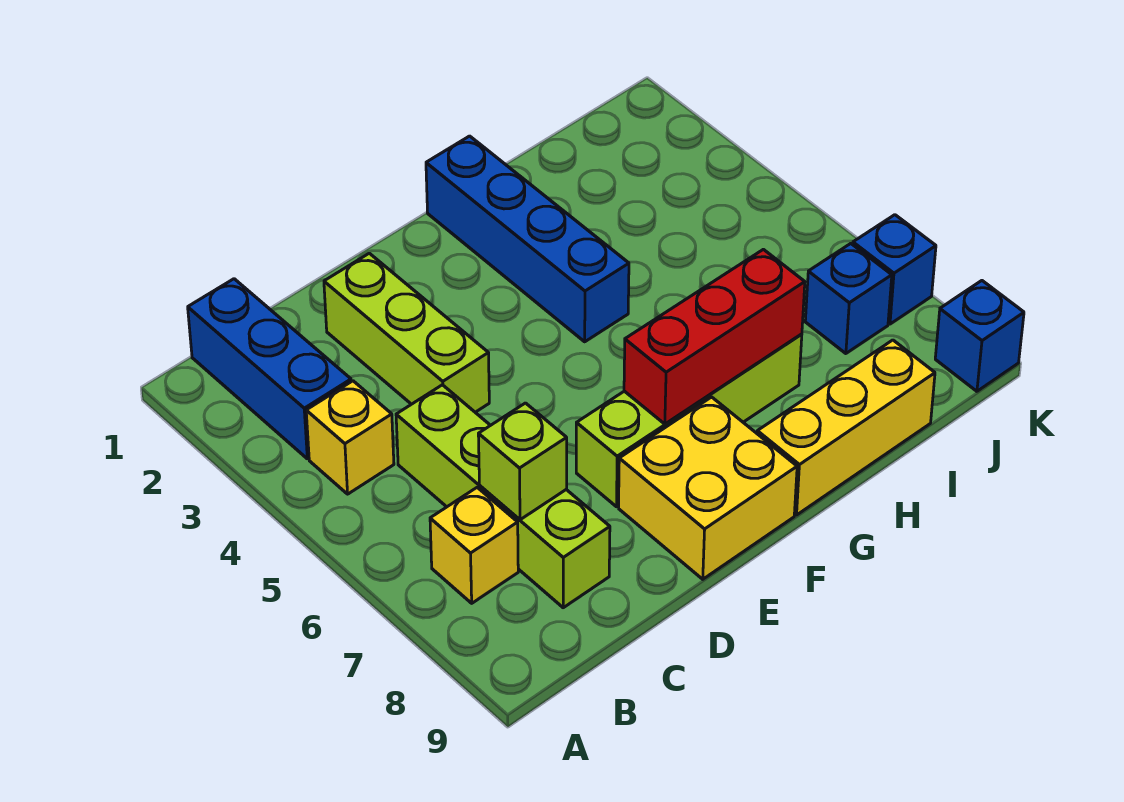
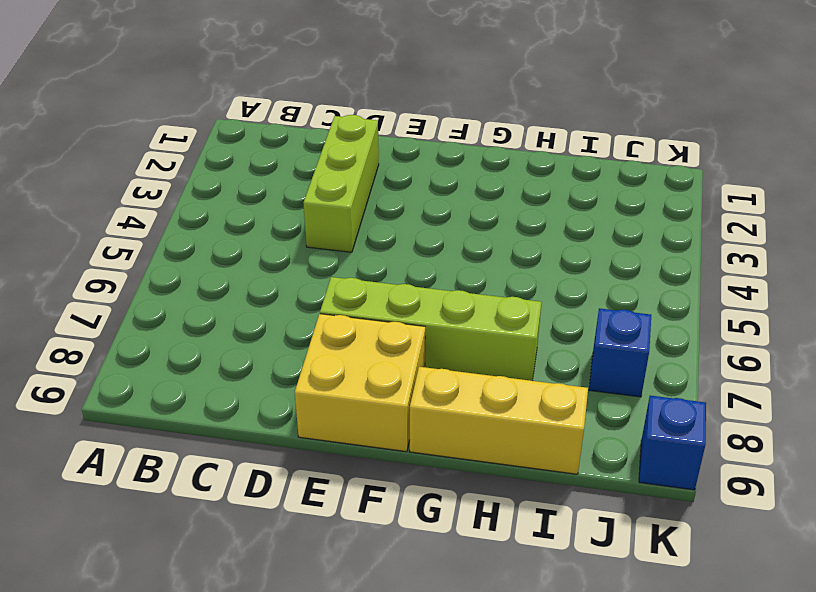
none -> blue 1x3 brick [188,279,351,459]
none -> yellow 1x1 brick [306,381,394,494]
none -> yellow 1x1 brick [430,488,518,603]

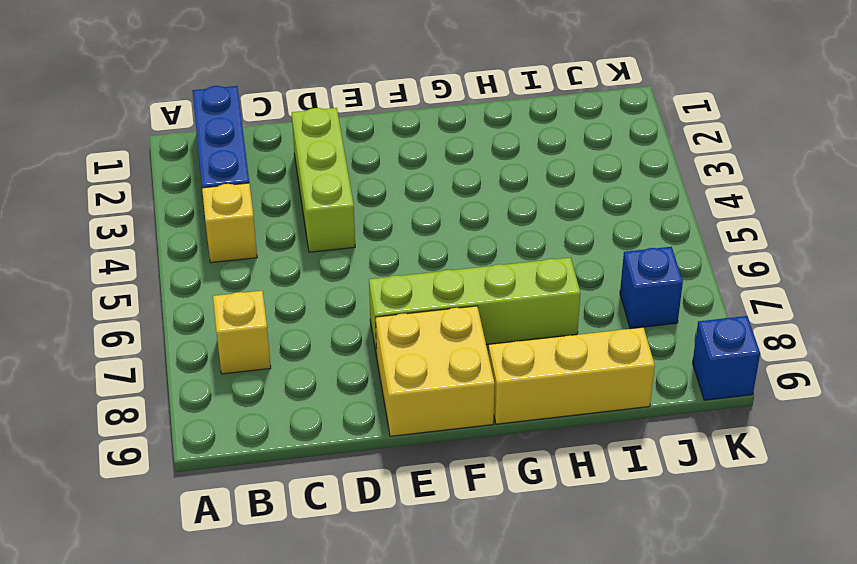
none -> lime 1x4 brick [396,385,610,608]
none -> blue 1x4 brick [426,136,629,342]
none -> blue 1x1 brick [853,215,936,324]

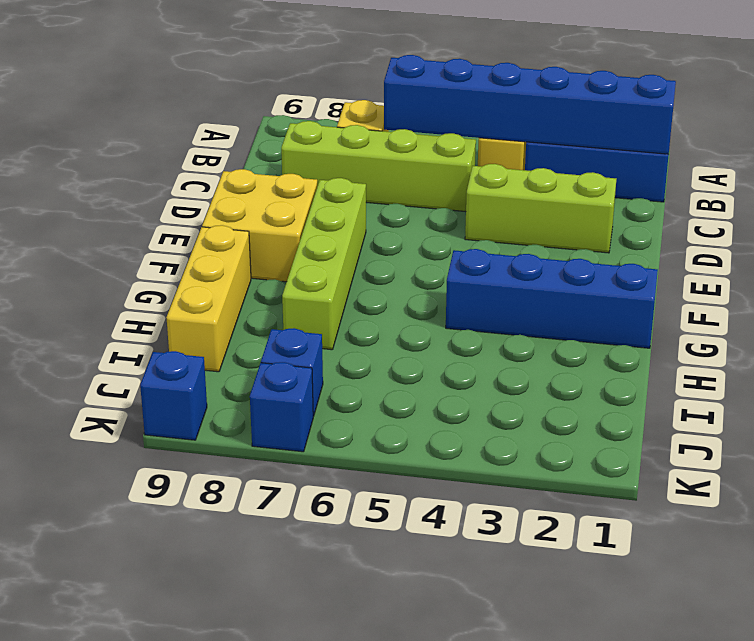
blue 1x6 brick [384,55,676,154] -> none
none -> lime 1x1 brick [478,403,567,520]
none -> red 1x3 brick [624,249,805,424]

